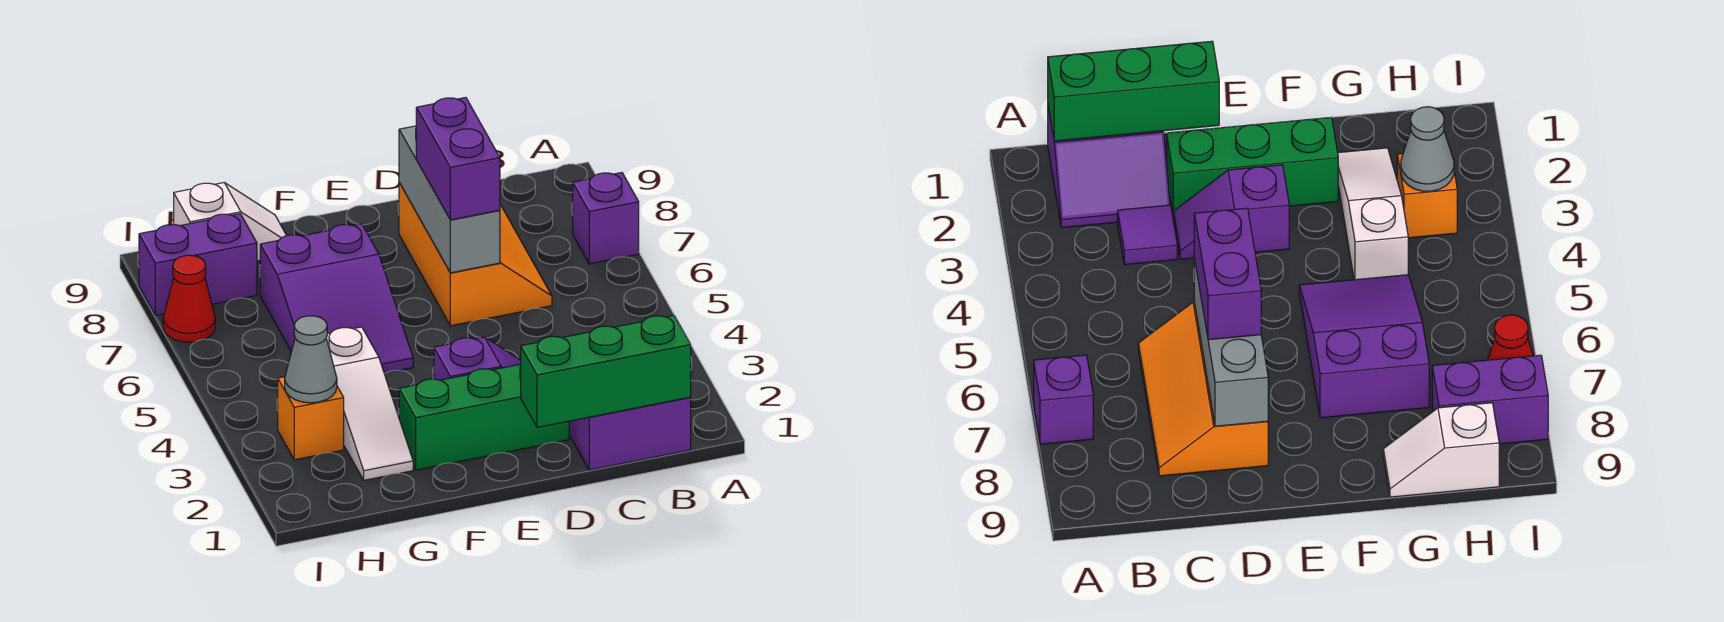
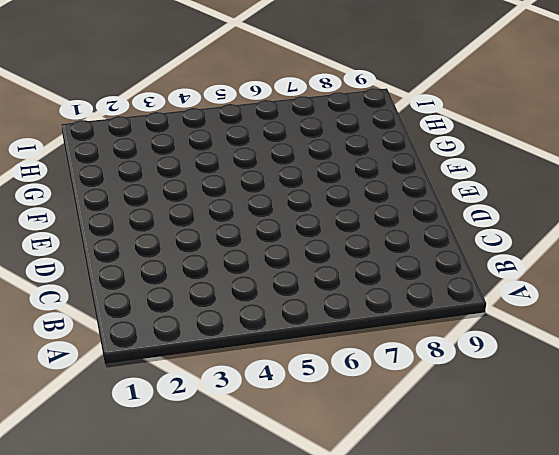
none -> purple 1x1 brick [573,173,639,264]
none -> purple 2x2 slope [569,397,691,470]
none -> purple 1x1 tile [1118,205,1177,265]

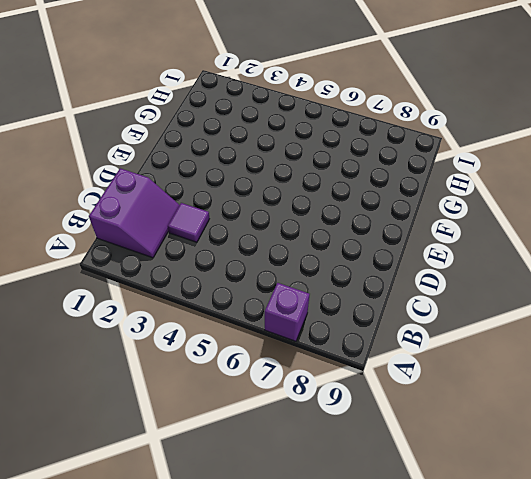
none -> orange 2x3 slope [399,183,552,326]
none -> green 1x3 brick [399,364,569,470]
none -> purple 1x2 slope [434,337,521,380]

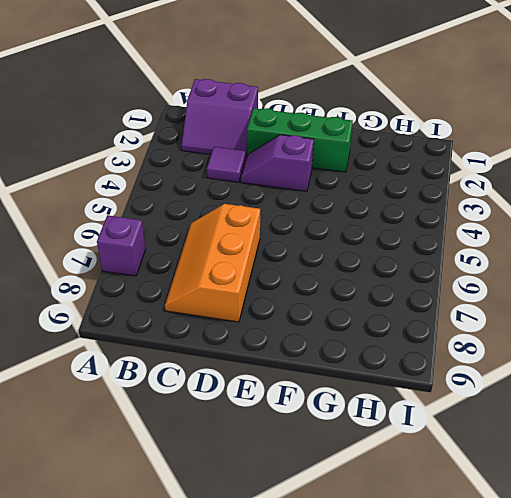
none -> purple 2x3 slope [260,224,413,373]
none -> white 1x3 slope [326,327,413,480]
none -> white 1x2 slope [174,183,287,261]

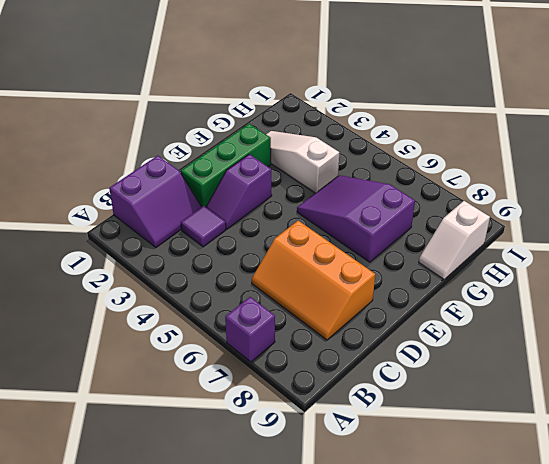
none -> orange 1x1 brick [278,377,344,460]
none -> purple 1x2 brick [139,214,257,316]
none -> red 1x1 cone [163,255,215,342]

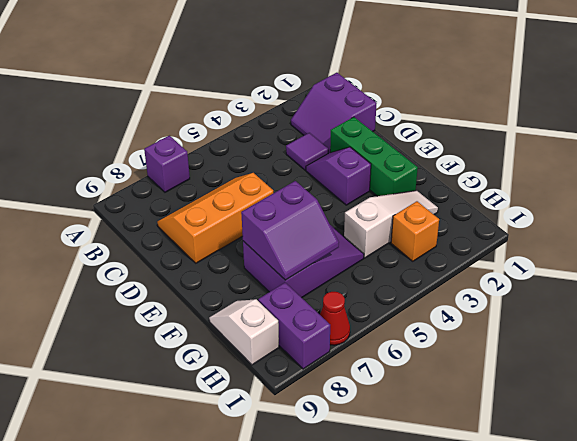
purple 2x2 slope [241,181,339,280] -> none
none -> green 1x3 brick [521,315,691,427]
none -> grey 1x3 brick [399,126,500,273]
none -> grey 1x1 cone [285,316,337,403]

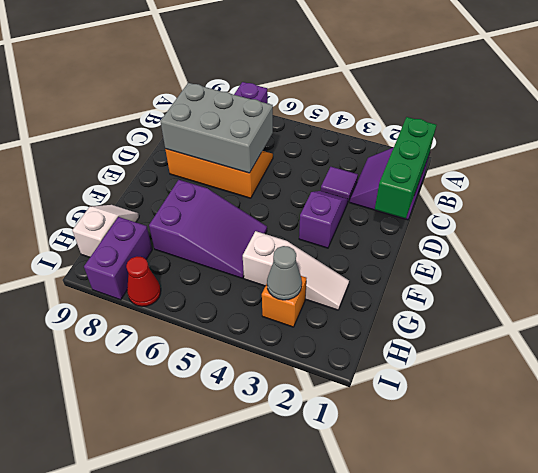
grey 2x3 brick [160,83,273,173] -> grey 1x3 brick [399,126,500,273]
none -> green 1x3 brick [399,364,569,470]
none -> purple 1x2 brick [416,97,500,220]

